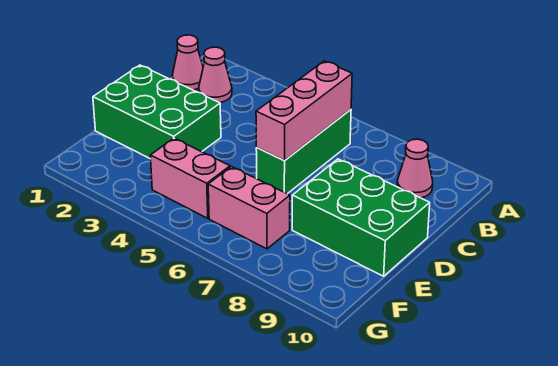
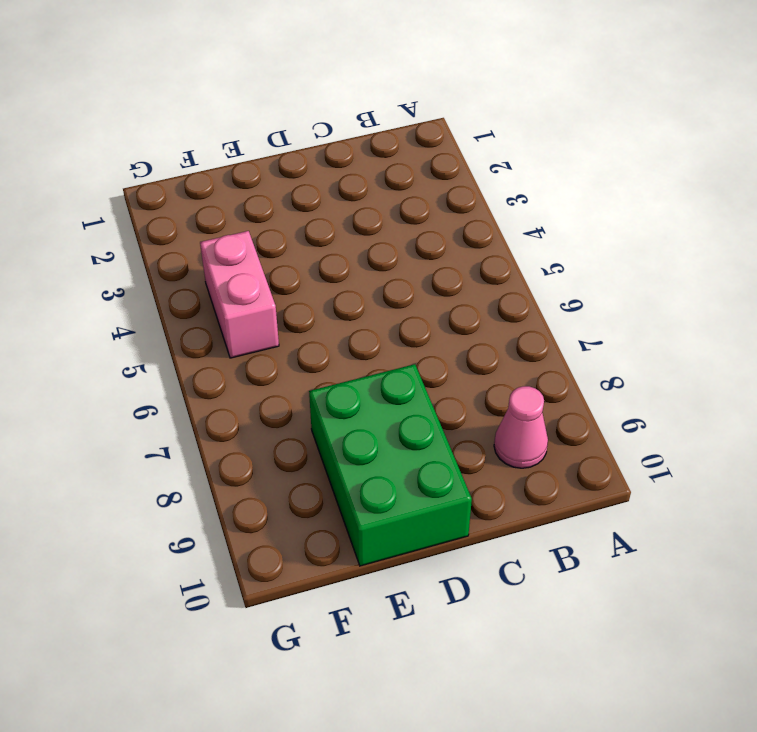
none -> pink 1x1 cone [172,35,203,90]
none -> pink 1x1 cone [199,47,232,103]

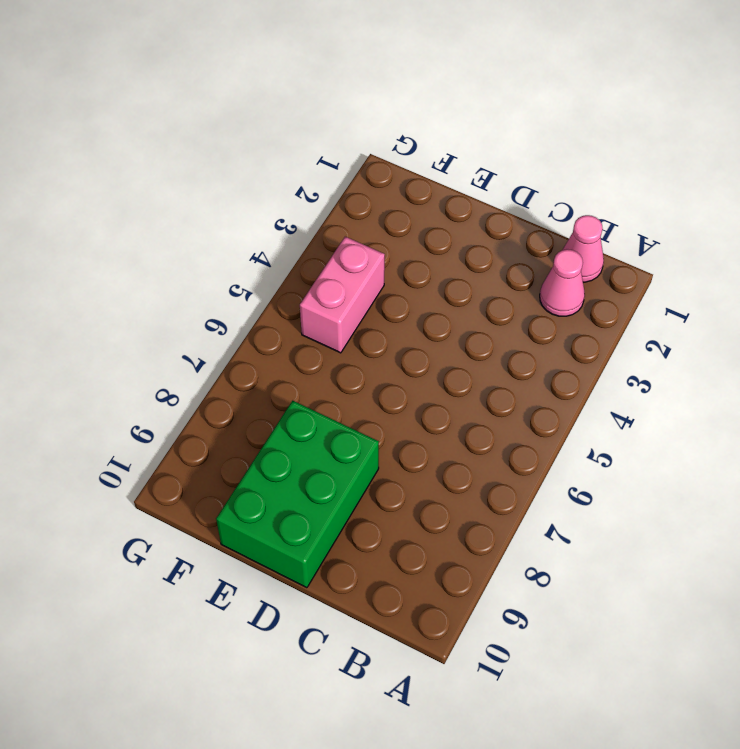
none -> green 1x3 brick [256,110,351,194]
none -> pink 1x1 cone [397,139,433,198]

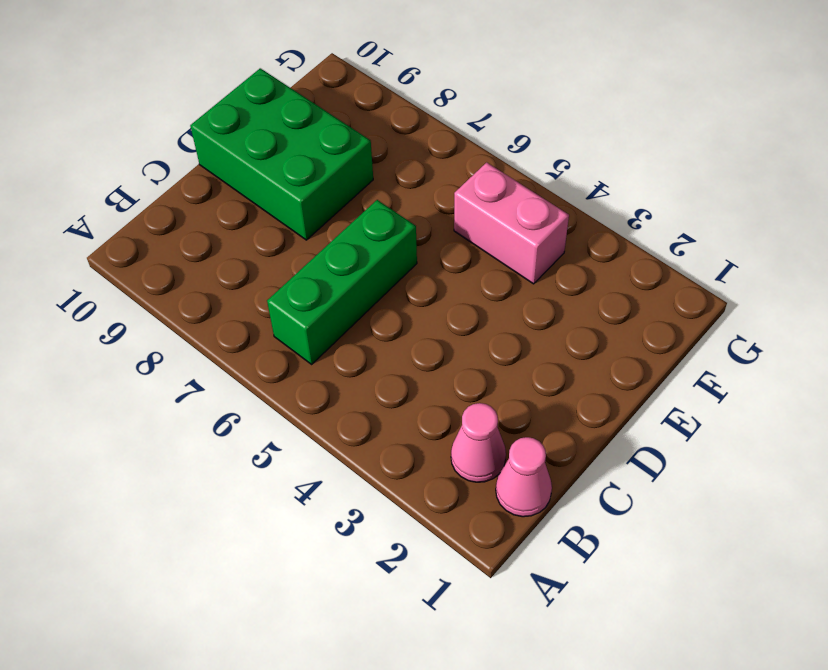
none -> pink 1x1 cone [397,139,433,198]
none -> green 2x3 brick [93,65,221,159]

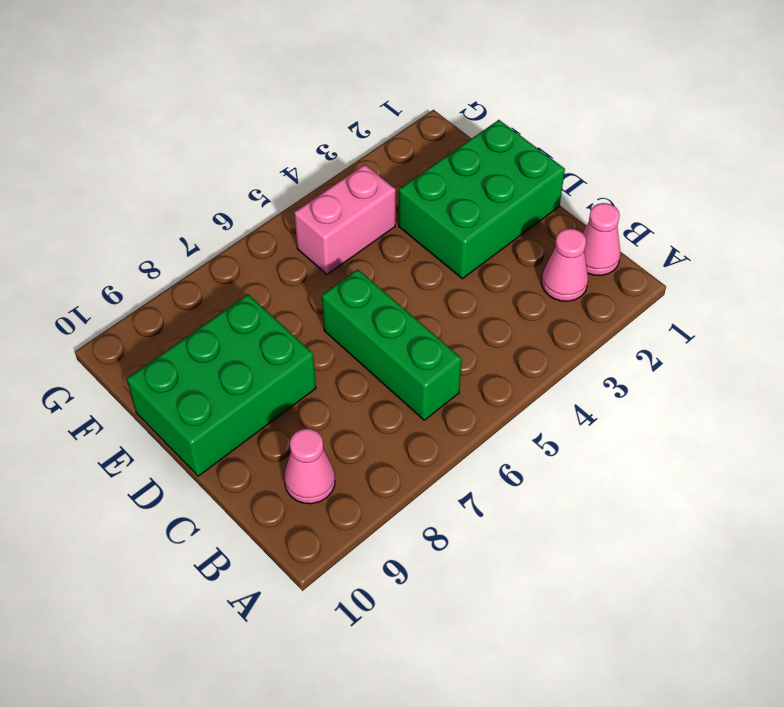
none -> pink 1x2 brick [208,167,290,249]
none -> pink 1x3 brick [256,61,352,161]

